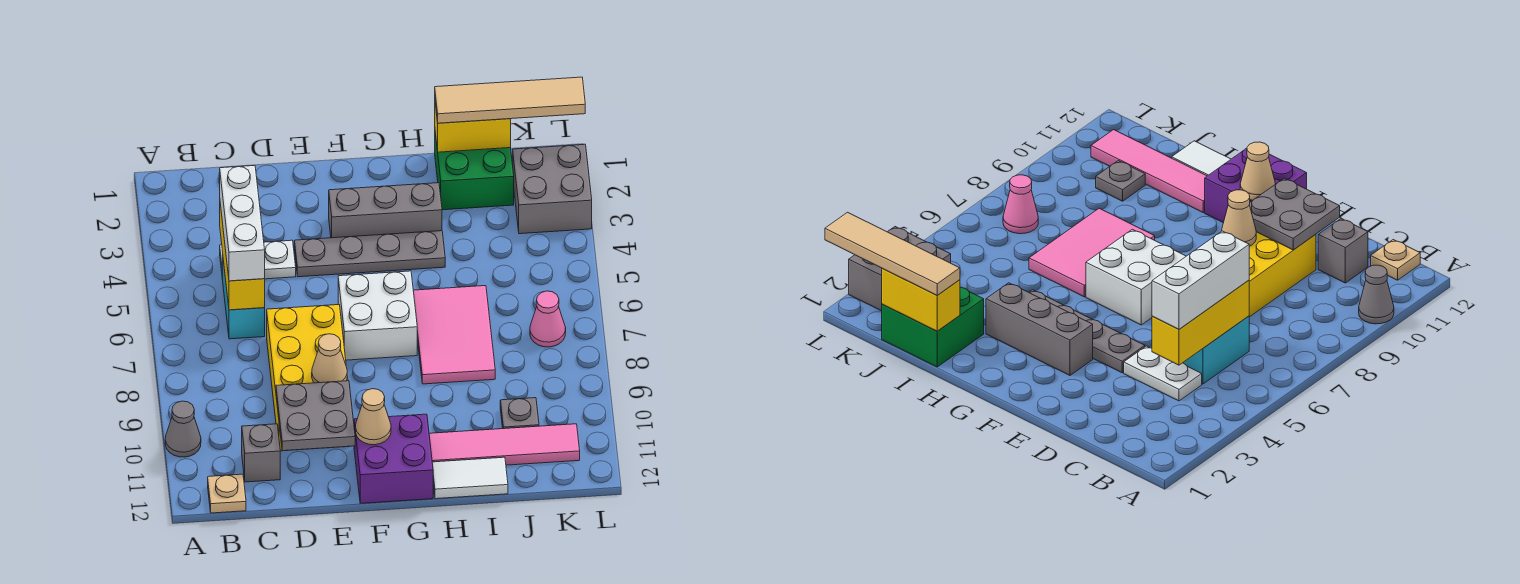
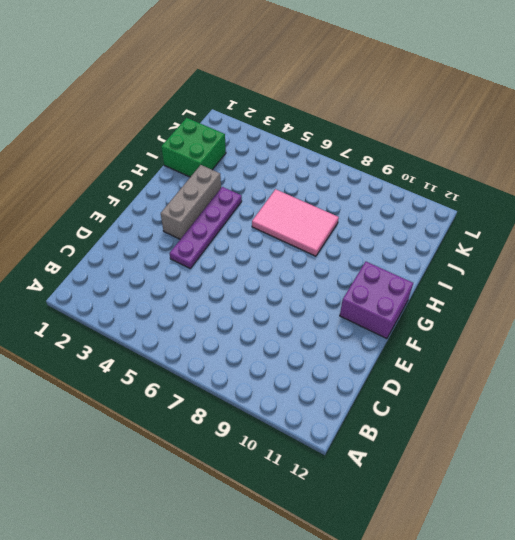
purple 1x4 plate [170,187,242,268] -> grey 1x4 plate [294,231,445,277]
none -> grey 1x1 cone [165,401,201,457]
none -> tan 1x1 plate [208,474,246,513]
none -> white 1x2 plate [220,240,296,280]

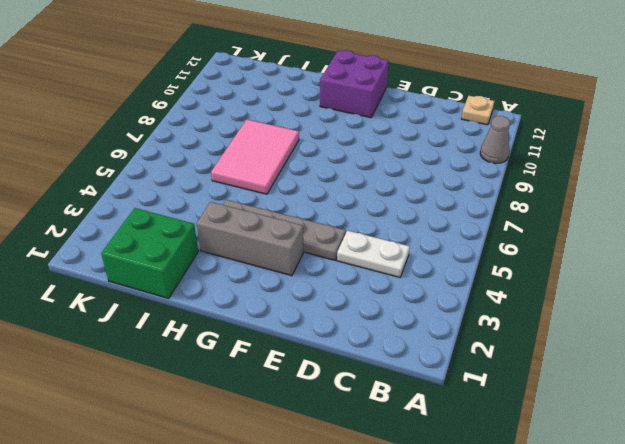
none -> cyan 1x2 brick [223,261,265,339]
none -> grey 1x1 brick [242,424,280,482]
none -> yellow 2x4 brick [267,305,349,451]

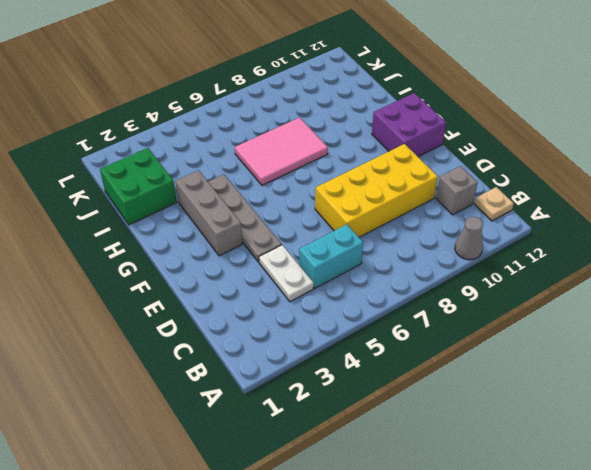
none -> white 2x2 brick [338,271,417,360]
none -> pink 1x4 tile [429,424,580,465]
none -> white 1x2 tile [432,457,508,499]

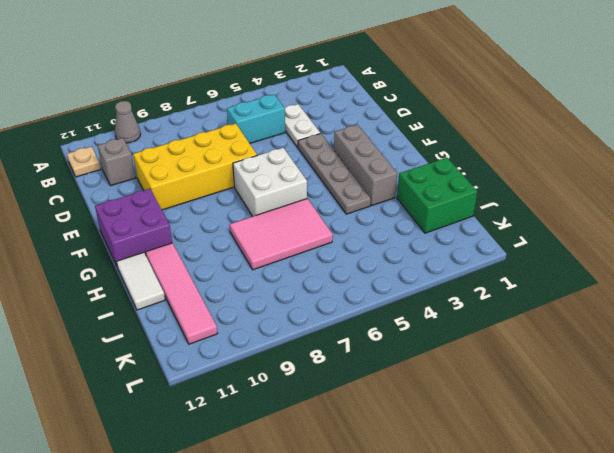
none -> grey 1x1 plate [500,398,539,429]
none -> grey 2x2 brick [513,144,592,234]
none -> pink 1x1 cone [530,291,566,347]

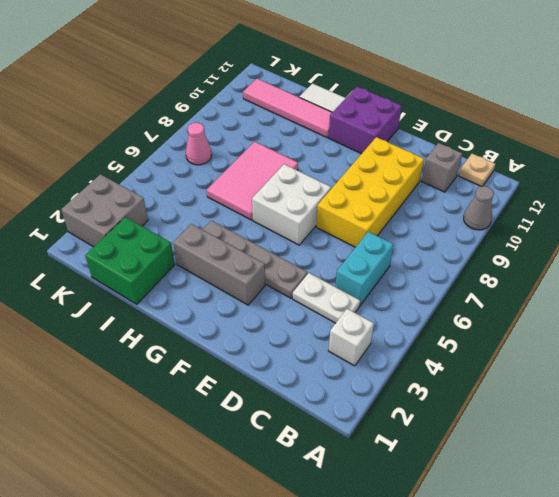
white 1x1 brick [328,309,374,366] -> none
none -> grey 1x1 plate [500,398,539,429]
none -> yellow 1x3 brick [220,204,265,310]
none -> grey 2x2 plate [276,381,355,451]

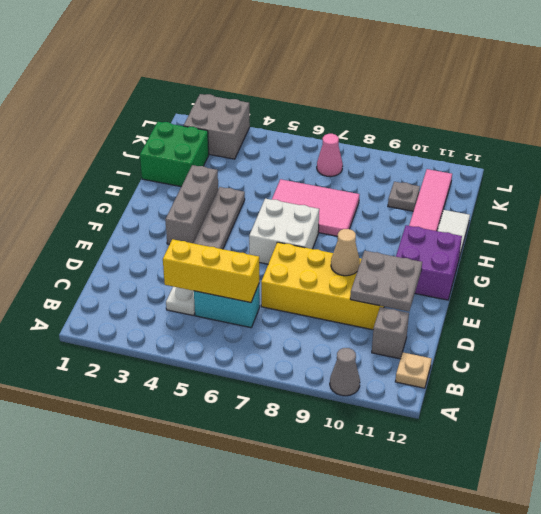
none -> tan 1x1 cone [356,389,391,445]
none -> yellow 1x2 brick [435,104,511,152]
none -> white 1x3 brick [220,166,265,281]

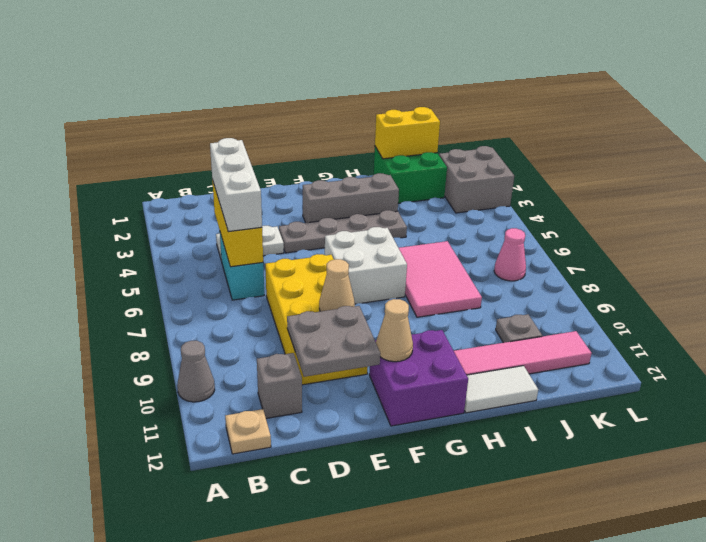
none -> tan 1x4 tile [435,77,585,123]

